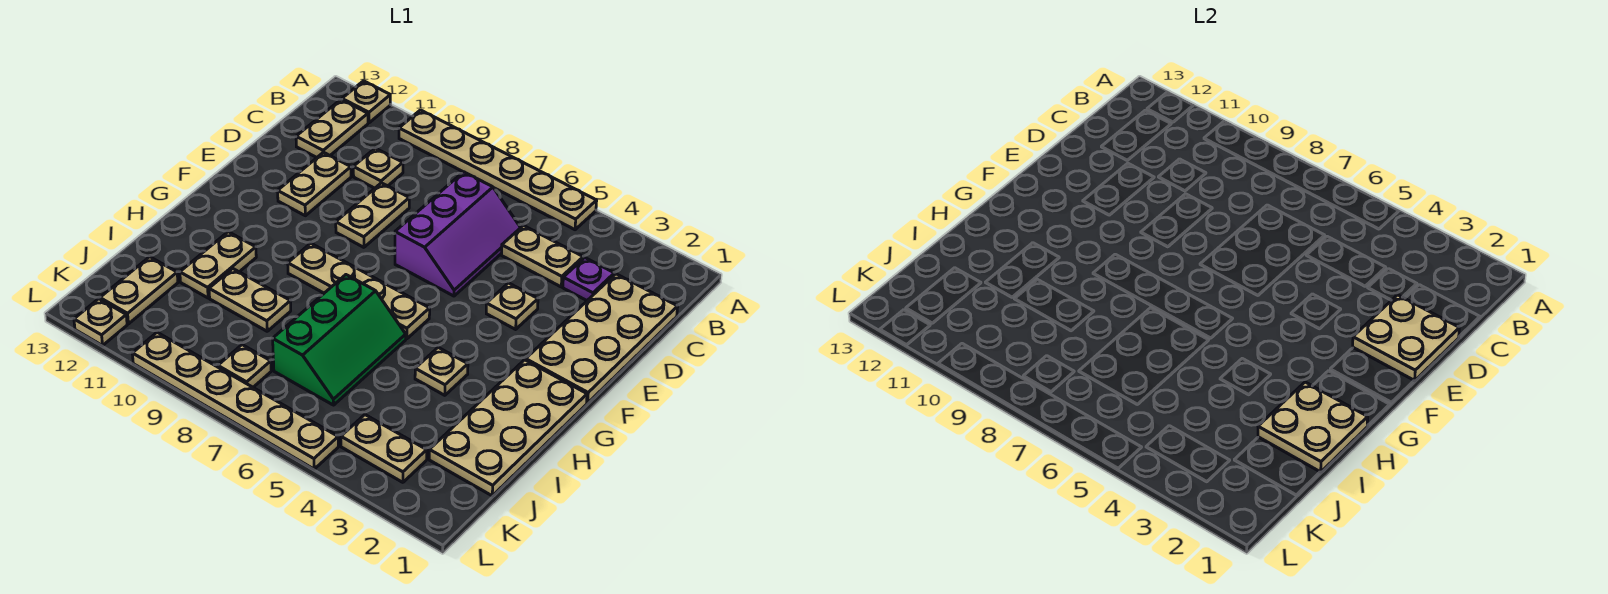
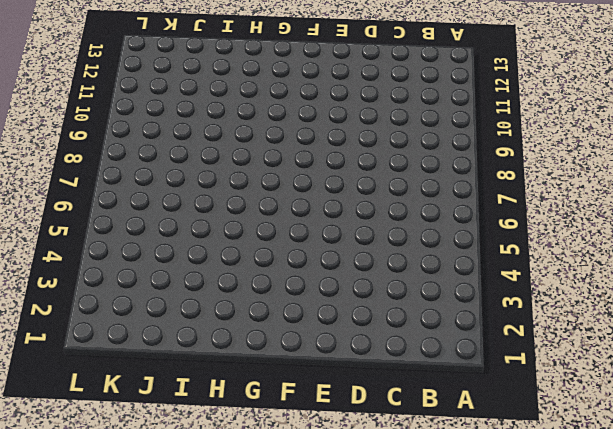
none -> tan 1x6 plate [399,110,597,230]
none -> tan 1x1 plate [342,81,390,123]
none -> tan 1x2 plate [296,99,368,158]

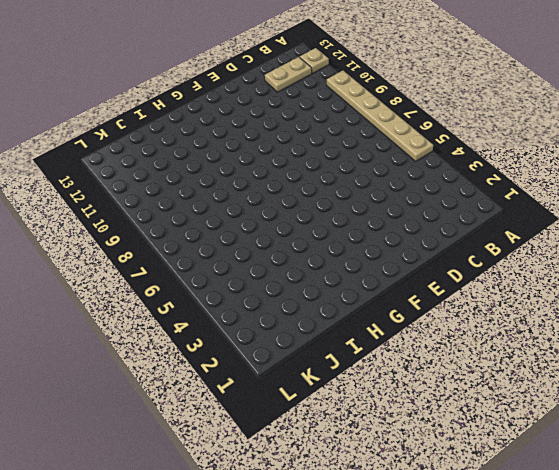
none -> tan 2x4 plate [526,274,678,403]
none -> purple 1x1 plate [563,258,614,300]
none -> tan 1x2 plate [502,225,583,287]

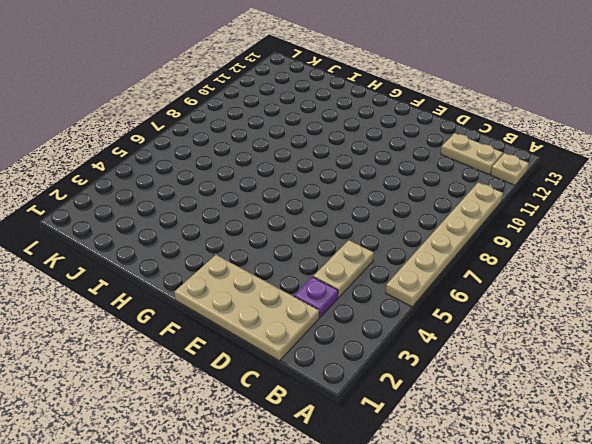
none -> purple 2x3 slope [395,172,521,296]
none -> tan 1x1 plate [353,148,403,188]
none -> tan 1x2 plate [336,183,409,247]

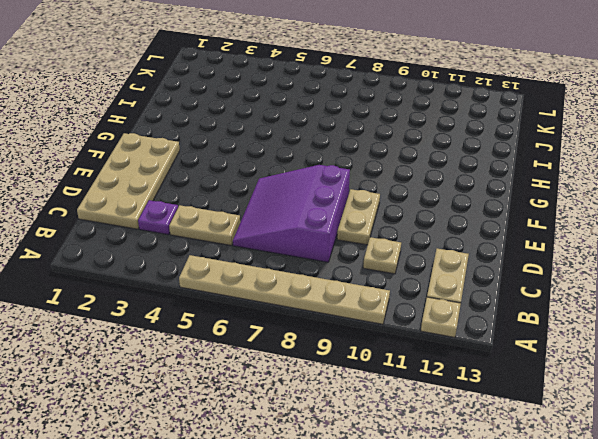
purple 3x3 slope [233,165,350,262] -> purple 2x3 slope [395,172,521,296]
none -> tan 1x2 plate [278,152,351,216]
none -> tan 1x1 plate [486,283,538,329]
none -> tan 2x4 plate [429,360,587,496]

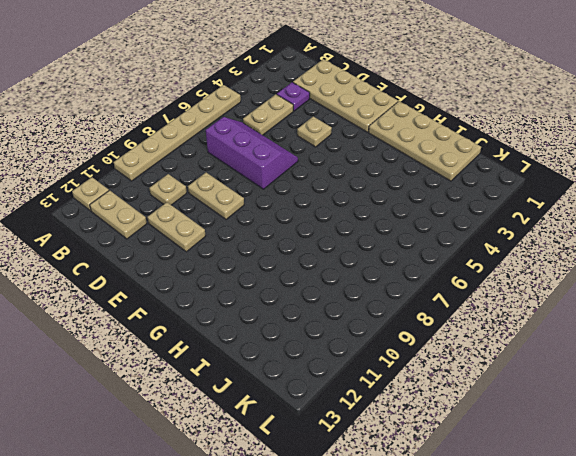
none -> tan 1x4 plate [288,243,430,339]
none -> tan 1x1 plate [415,347,468,395]
none -> green 2x3 slope [273,275,406,405]

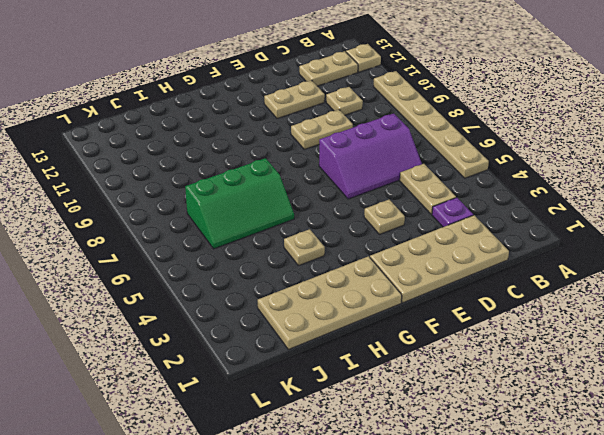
none -> tan 1x4 plate [288,243,430,339]
none -> tan 1x2 plate [180,232,256,298]
none -> tan 1x2 plate [209,268,291,331]

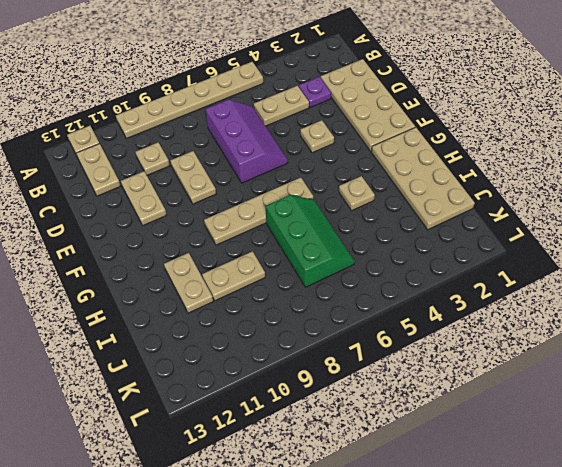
none -> tan 1x2 plate [100,257,178,324]
none -> tan 1x2 plate [341,415,427,482]
none -> tan 1x1 plate [218,345,271,387]

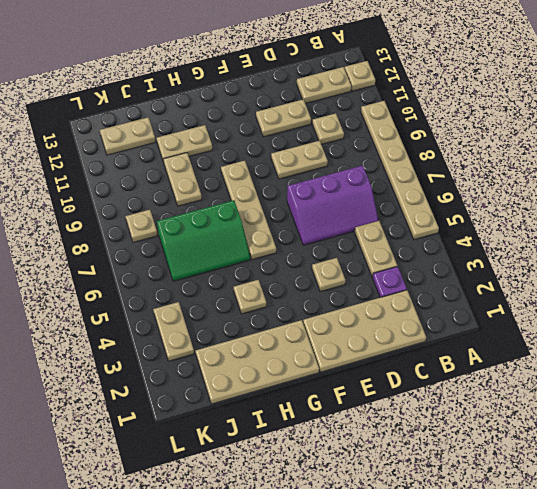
none -> tan 1x6 plate [132,332,338,469]
none -> tan 1x1 plate [74,299,127,346]
none -> tan 2x2 plate [1353,295,1459,381]

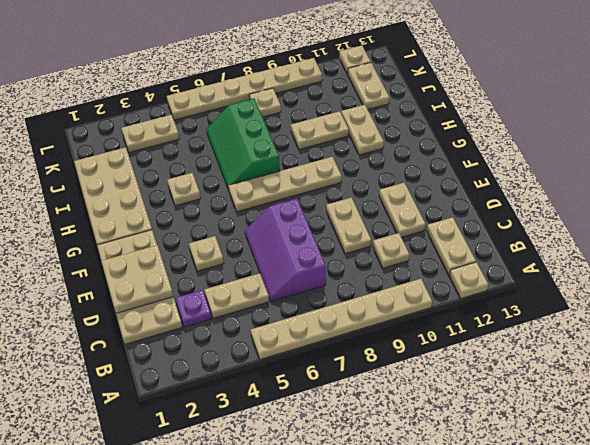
none -> tan 2x2 plate [1258,382,1368,472]

